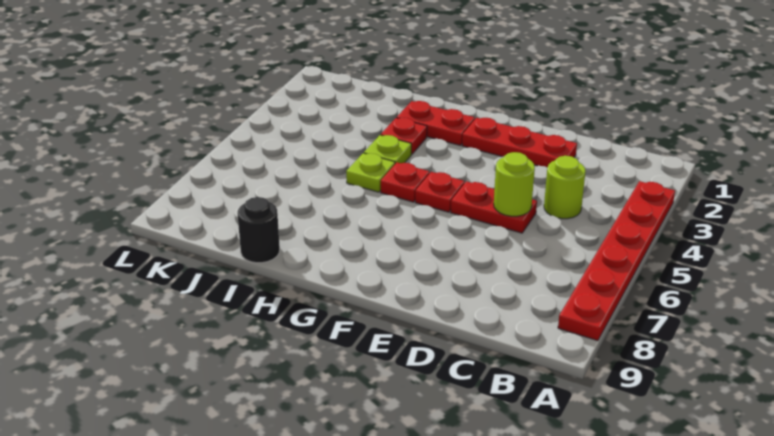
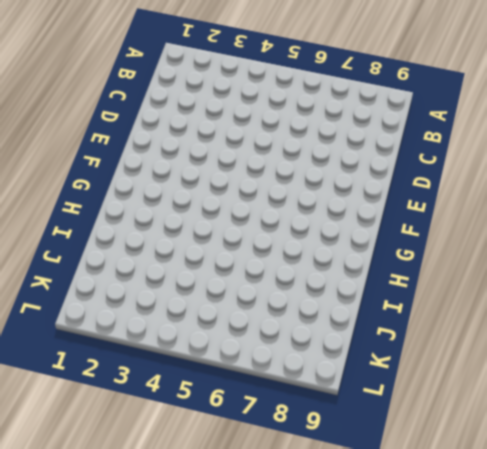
none -> red 1x6 plate [558,181,675,341]
none -> lime 1x1 round brick [544,156,585,219]
none -> red 1x3 plate [462,118,577,167]

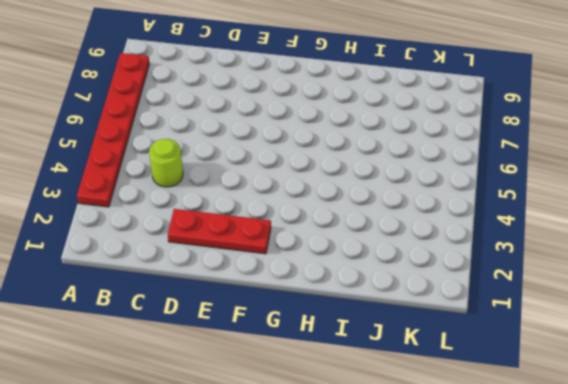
none -> red 1x2 plate [451,181,537,233]
none -> red 1x1 plate [415,172,465,212]
none -> red 1x2 plate [397,101,475,146]

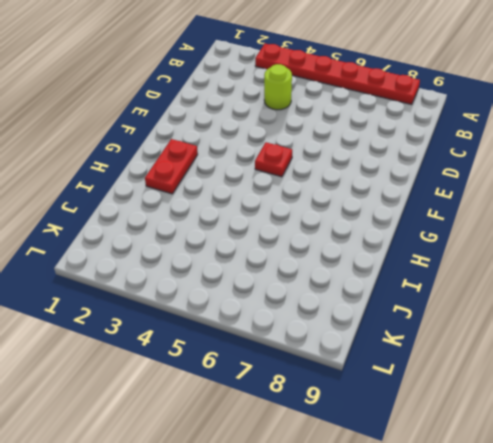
none -> red 1x3 plate [462,118,577,167]
none -> red 1x2 plate [451,181,537,233]
none -> red 1x1 plate [381,162,429,202]

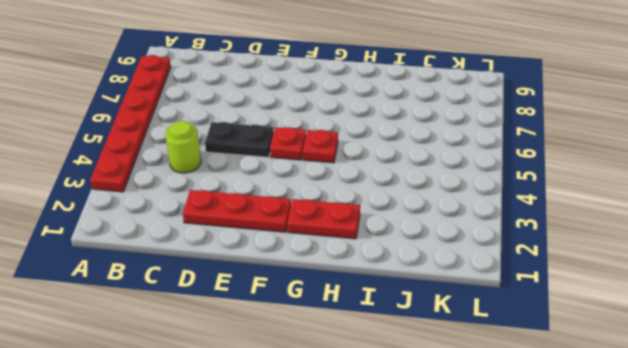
black 1x2 plate [205,122,274,157] -> red 1x2 plate [451,181,537,233]
none -> red 1x1 plate [381,118,427,154]
none -> lime 1x1 plate [364,135,411,164]
none -> lime 1x1 plate [346,153,395,192]

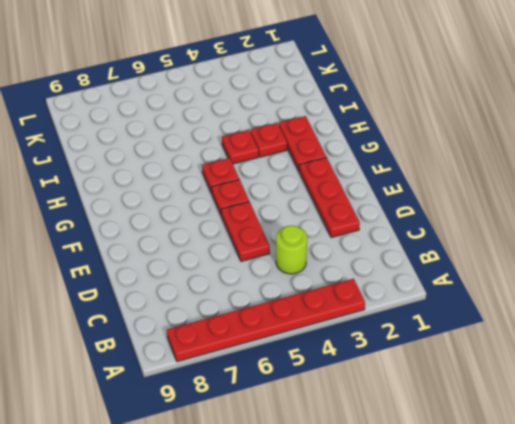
red 1x1 plate [222,130,258,164] -> lime 1x1 plate [364,135,411,164]
none -> lime 1x1 plate [346,153,395,192]
none -> black 1x1 round brick [238,197,280,263]
none -> lime 1x1 round brick [494,152,535,216]

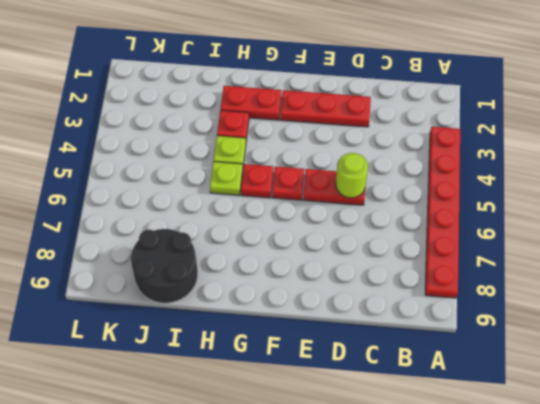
black 2x2 round brick [131,229,198,303] -> black 1x1 round brick [238,197,280,263]
none -> lime 1x1 round brick [544,156,585,219]

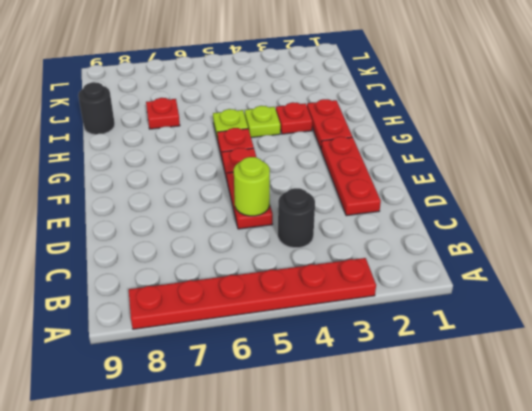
black 1x1 round brick [278,188,315,248] -> lime 1x1 round brick [544,156,585,219]
red 1x1 plate [146,98,180,129] -> none

